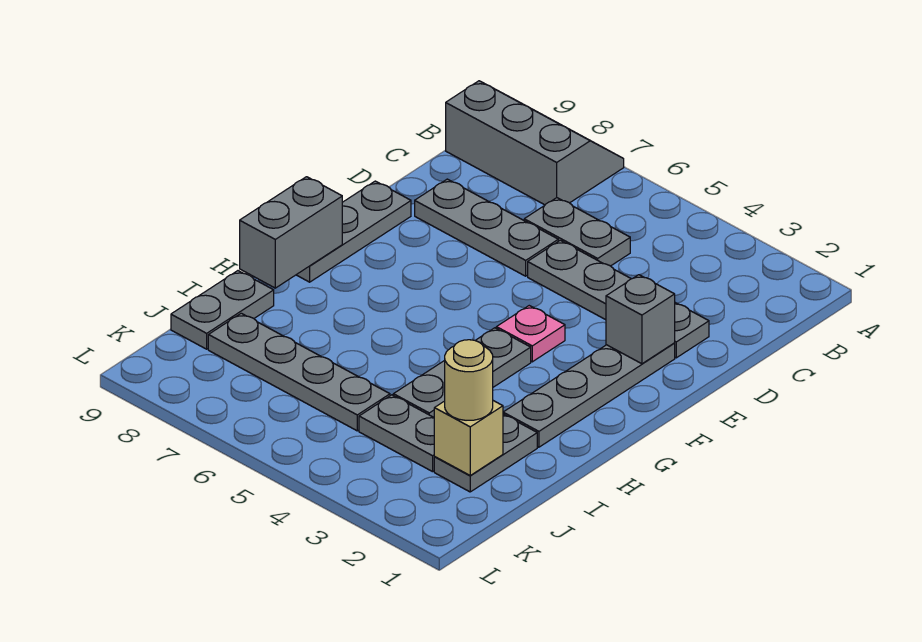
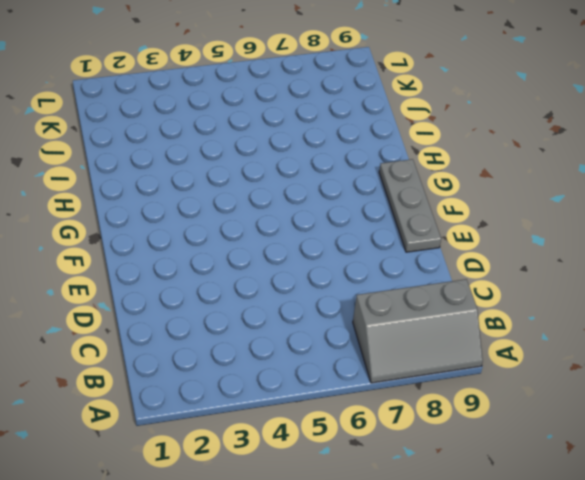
none -> grey 1x2 plate [524,198,630,266]
none -> grey 1x4 plate [528,240,709,358]
none -> grey 1x3 plate [415,179,558,276]

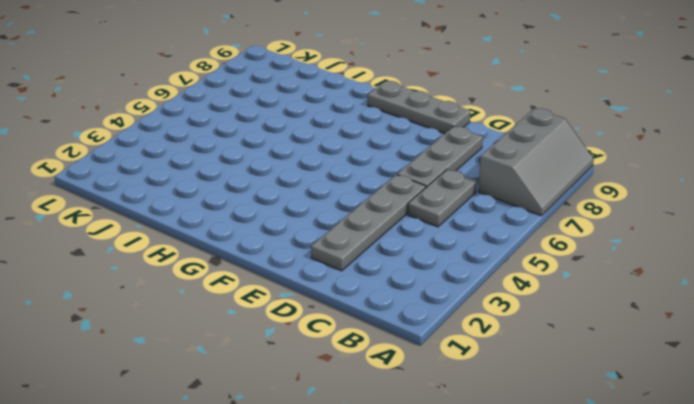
none -> grey 1x4 plate [503,343,675,447]
none -> pink 1x1 plate [496,306,565,362]
none -> grey 1x3 plate [393,328,531,417]

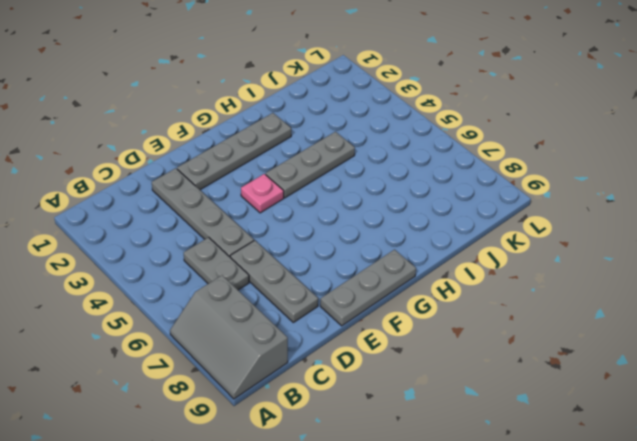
none -> grey 1x2 plate [434,414,537,492]
none -> grey 1x2 plate [171,271,274,349]
none -> grey 1x2 plate [359,395,435,472]

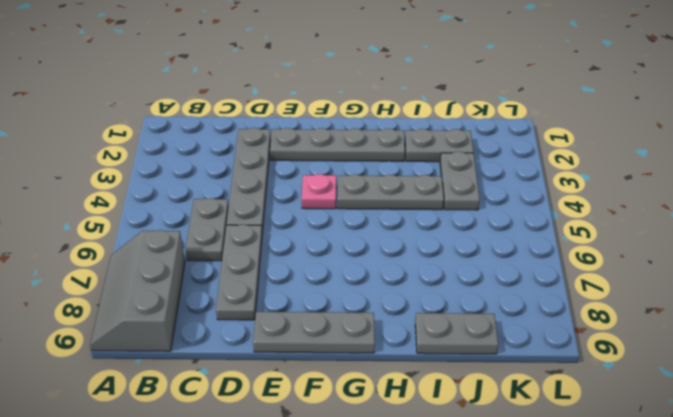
none -> grey 1x4 plate [208,313,390,431]
none -> grey 1x1 brick [606,275,675,364]
none -> grey 1x2 brick [240,177,342,288]

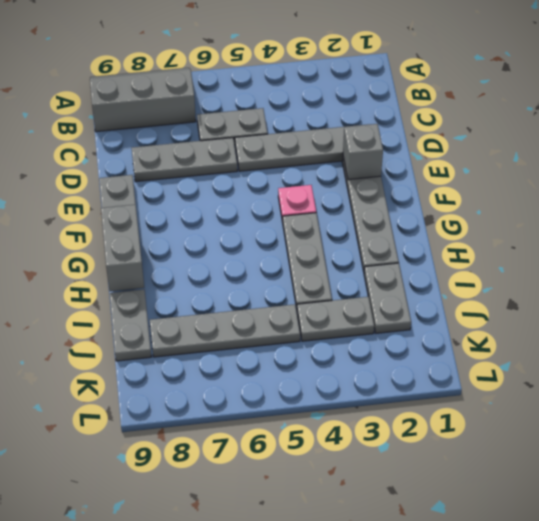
none -> tan 1x1 brick [434,401,503,475]
none -> tan 1x1 round brick [445,340,493,420]

